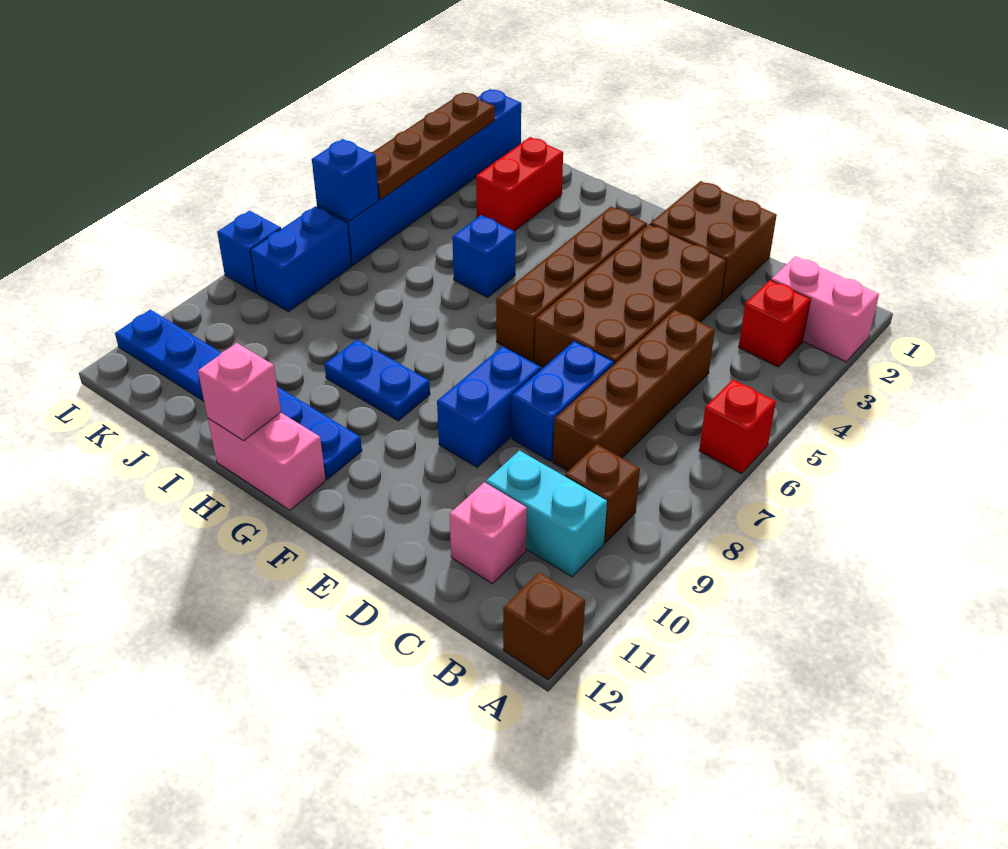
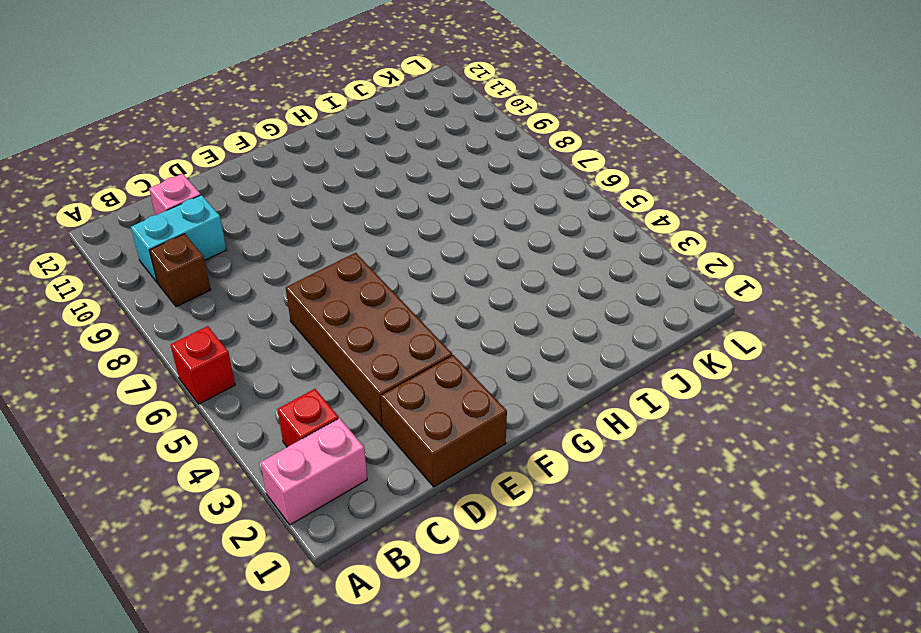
none -> brown 1x1 brick [503,572,585,680]
none -> brown 1x4 brick [553,310,715,471]
none -> blue 1x2 brick [512,341,614,461]

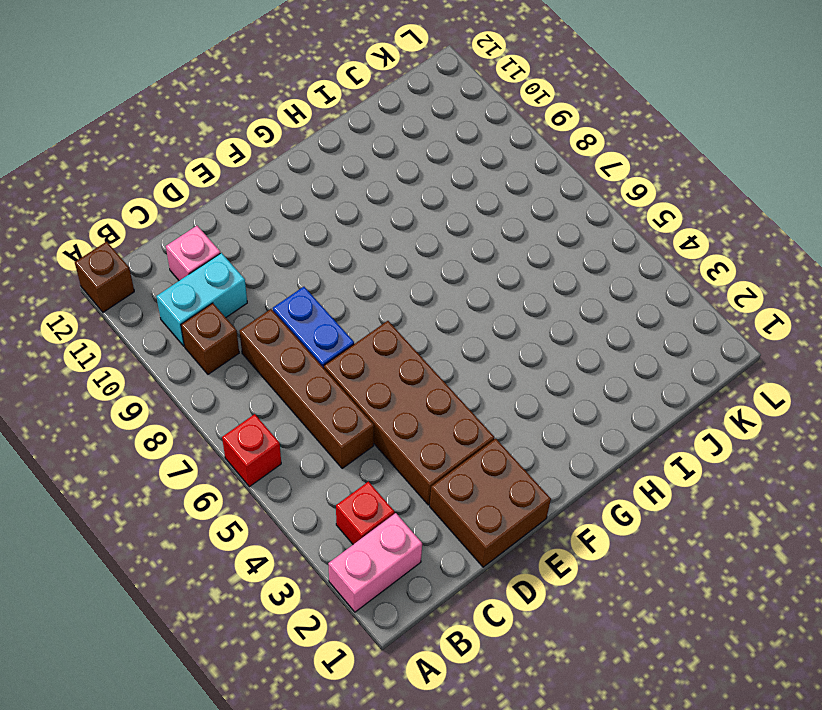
none -> blue 1x2 brick [437,346,541,467]
none -> brown 1x4 brick [496,207,647,362]
none -> blue 1x2 plate [324,340,430,421]

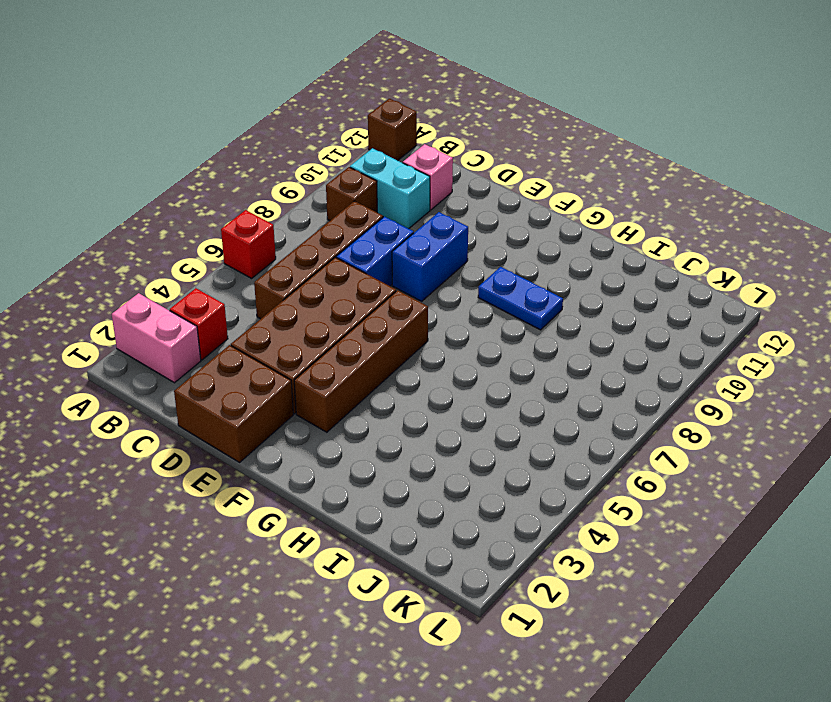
none -> blue 1x6 plate [115,310,362,479]
none -> pink 1x2 brick [208,413,326,510]
none -> blue 1x1 brick [452,215,516,297]

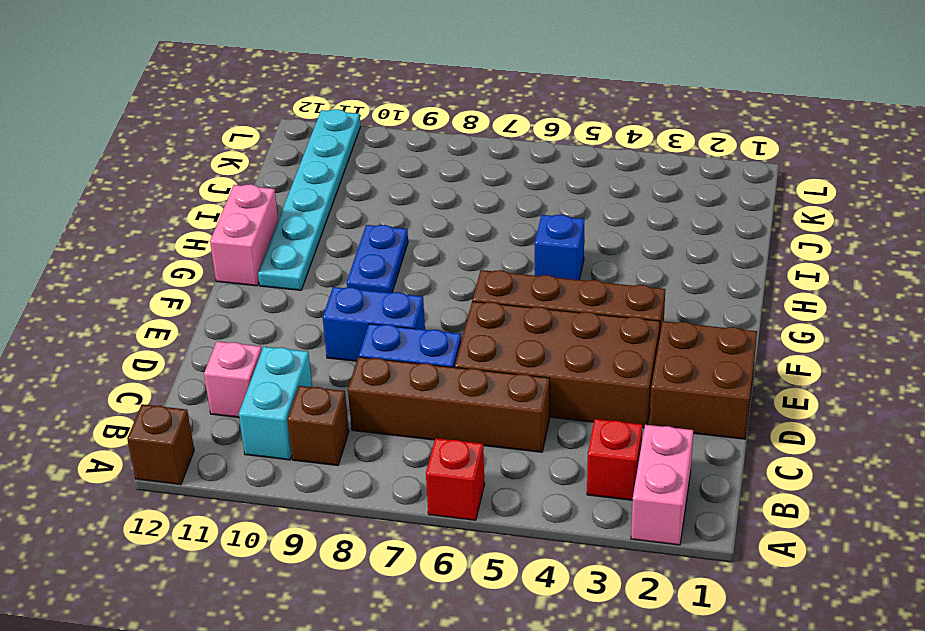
cyan 1x6 plate [258,109,361,290] -> blue 1x6 plate [115,310,362,479]
none -> red 1x2 brick [476,137,563,231]
none -> blue 1x6 brick [317,89,521,265]
none -> blue 1x2 brick [250,206,352,311]

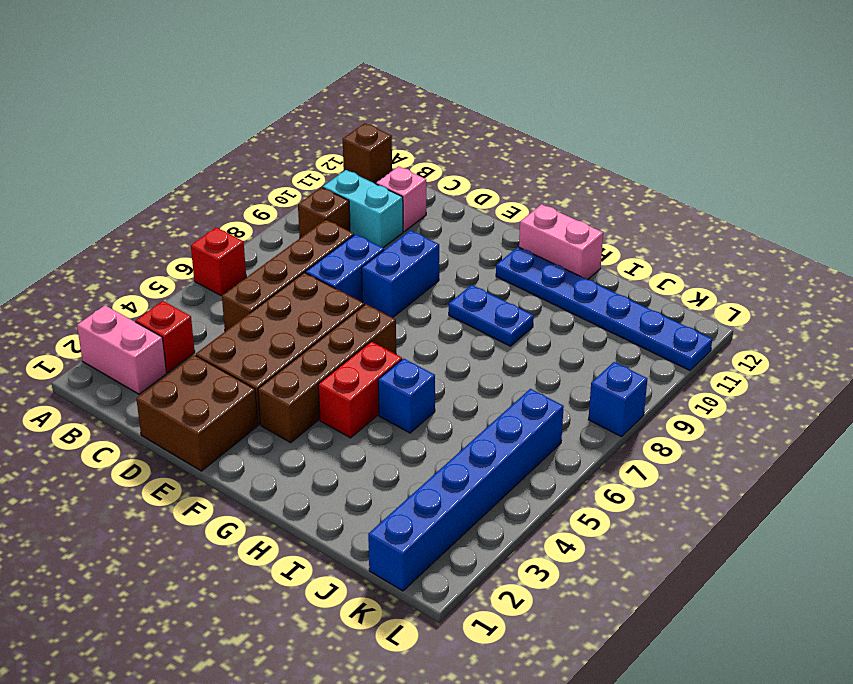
red 1x2 brick [318,341,402,438] -> red 1x2 brick moved to [476,137,563,231]
none -> blue 1x2 brick [250,206,352,311]
none -> pink 1x1 brick [198,343,281,441]
none -> brown 1x4 plate [371,92,495,199]

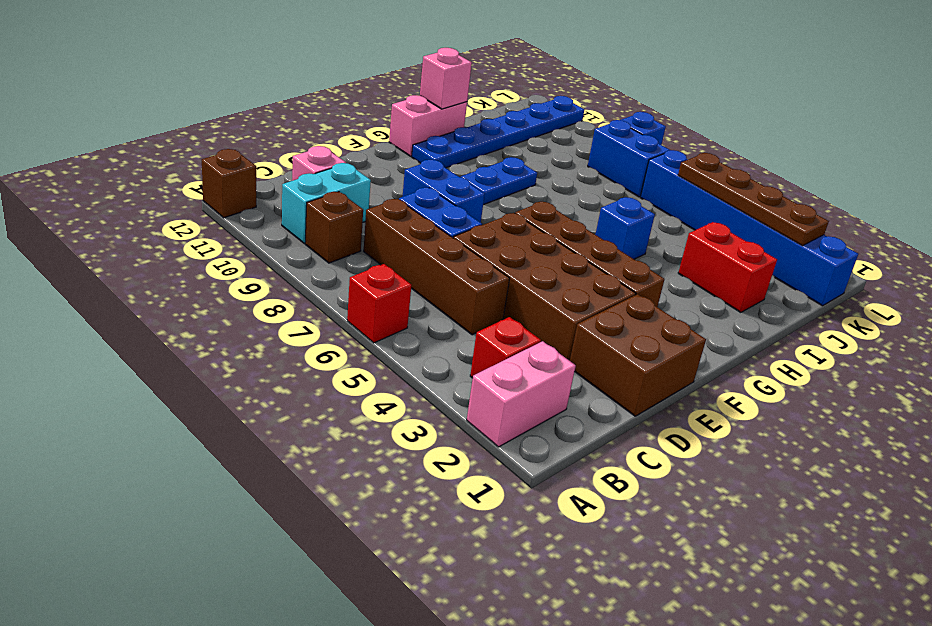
none -> blue 1x1 brick [312,139,379,221]

